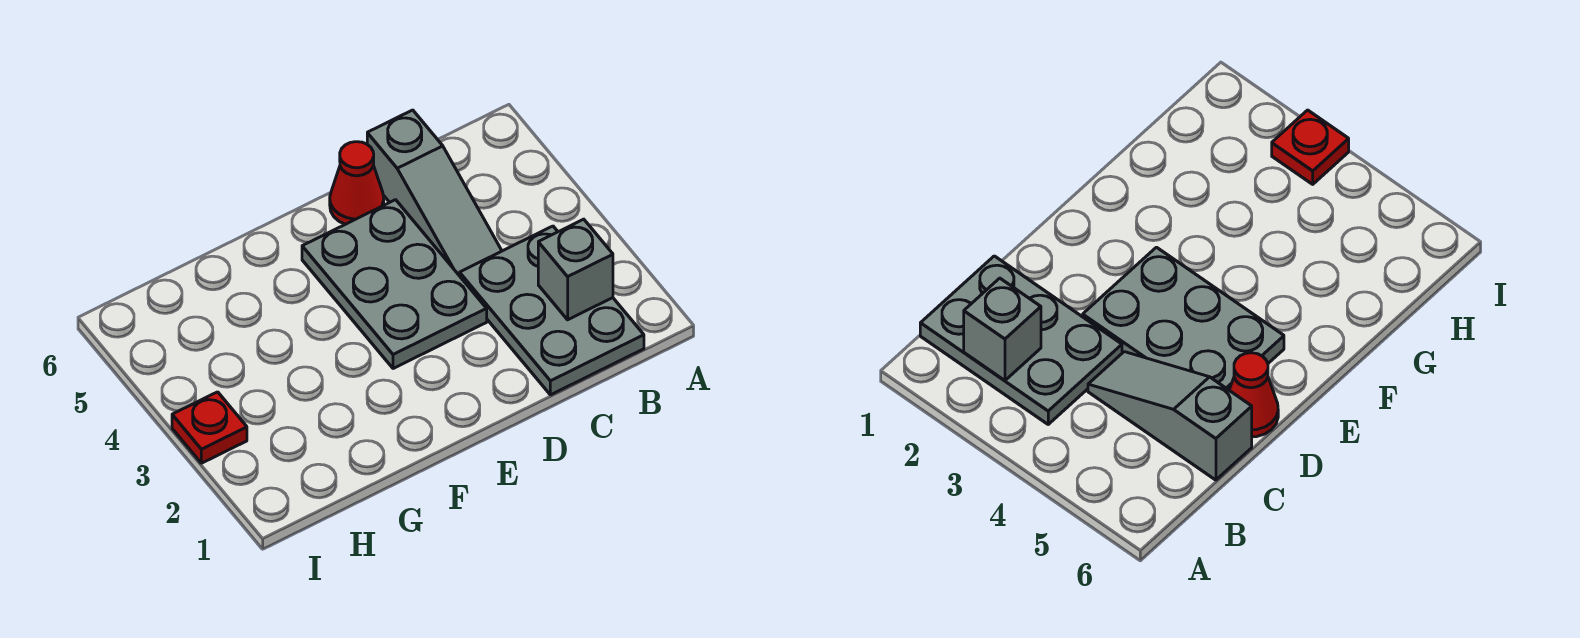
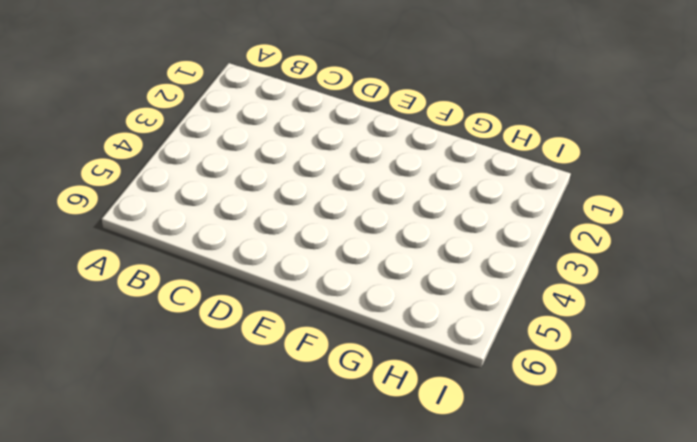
none -> grey 2x3 plate [460,226,644,395]
none -> grey 1x3 slope [367,110,502,276]

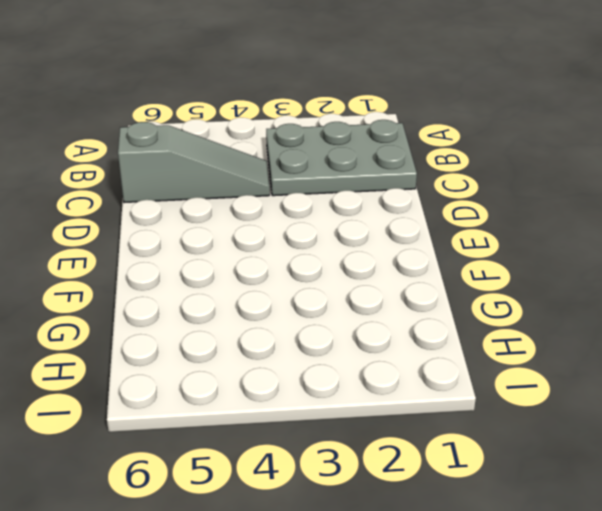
none -> grey 2x3 plate [302,200,487,369]
none -> red 1x1 cone [330,142,384,224]

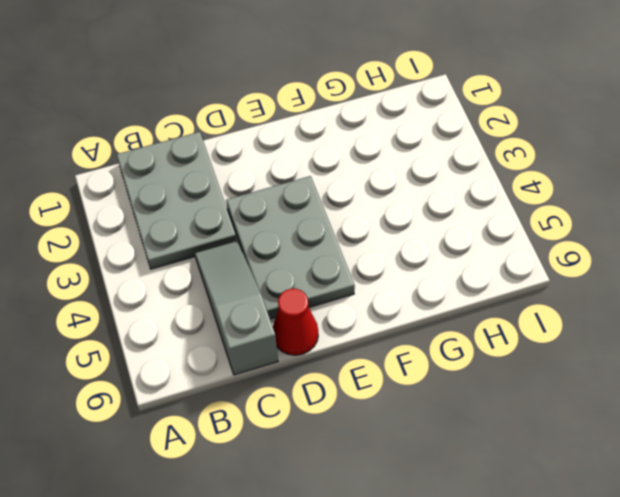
none -> red 1x1 plate [172,392,247,463]
none -> grey 1x1 brick [538,219,613,320]

